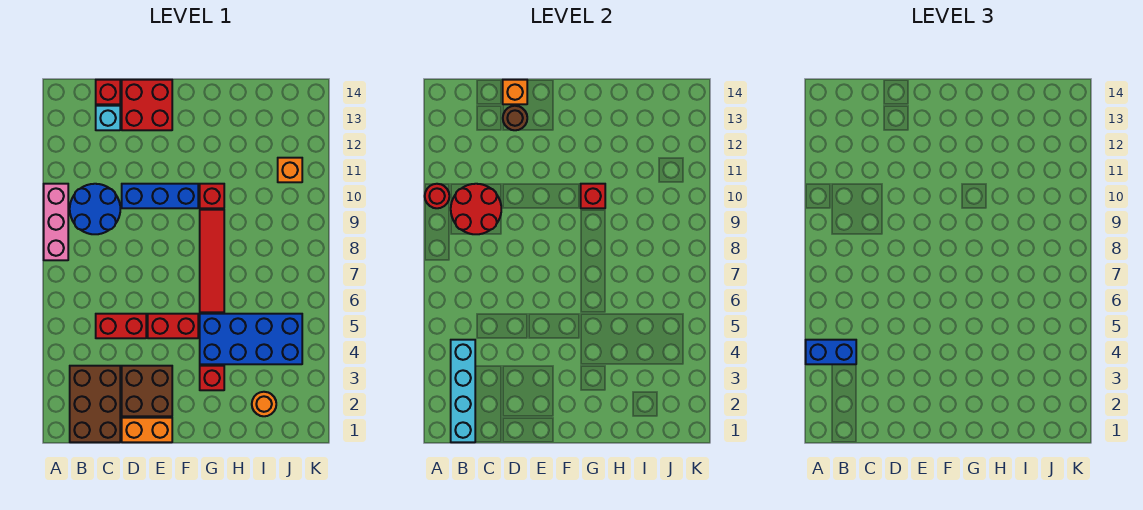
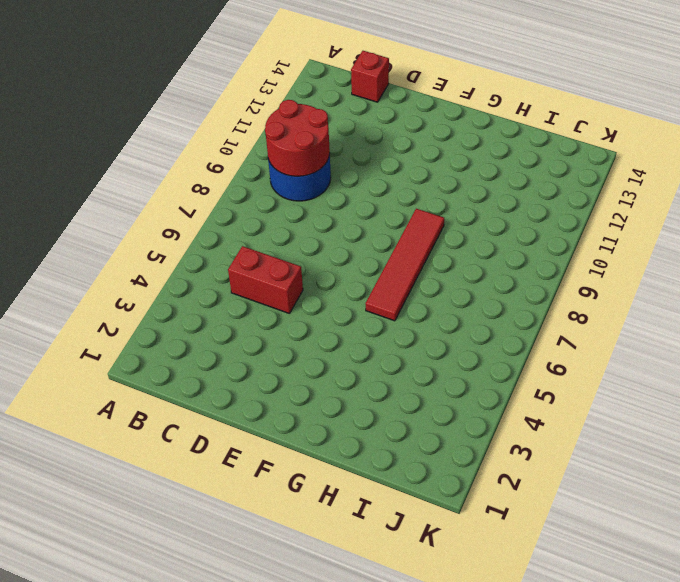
none -> pink 1x3 brick [44,184,68,260]
none -> brown 2x3 brick [70,366,120,442]
none -> cyan 1x1 brick [96,106,120,130]

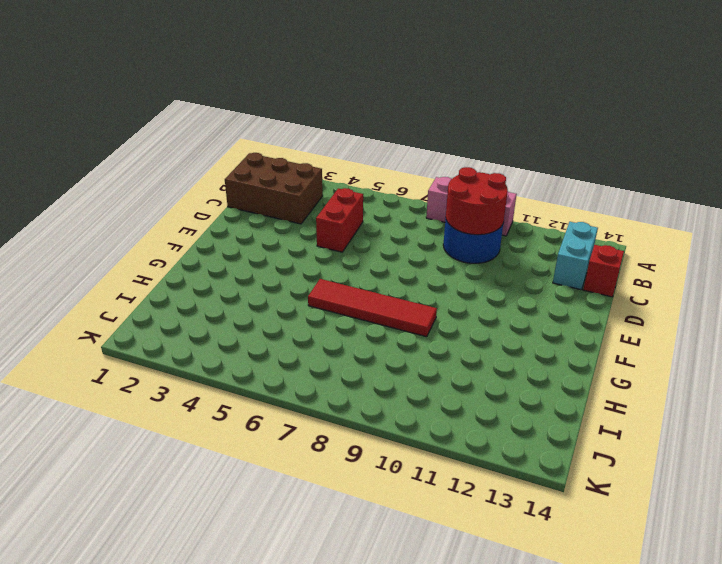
cyan 1x2 brick [553,222,598,290] -> cyan 1x1 brick [96,106,120,130]
none -> orange 1x2 brick [122,418,172,442]
none -> brown 2x2 brick [122,366,172,416]
none -> blue 1x3 brick [122,184,198,208]

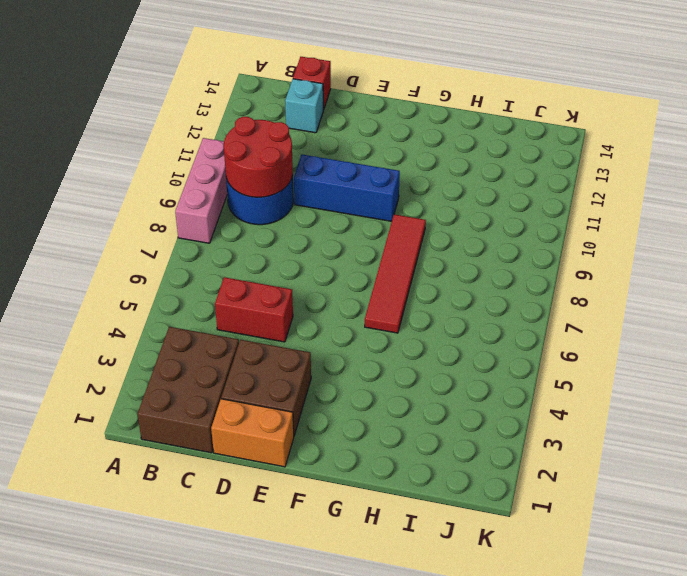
none -> red 2x2 brick [122,80,172,130]
none -> red 1x2 brick [148,314,198,338]
none -> red 1x1 brick [200,366,224,390]

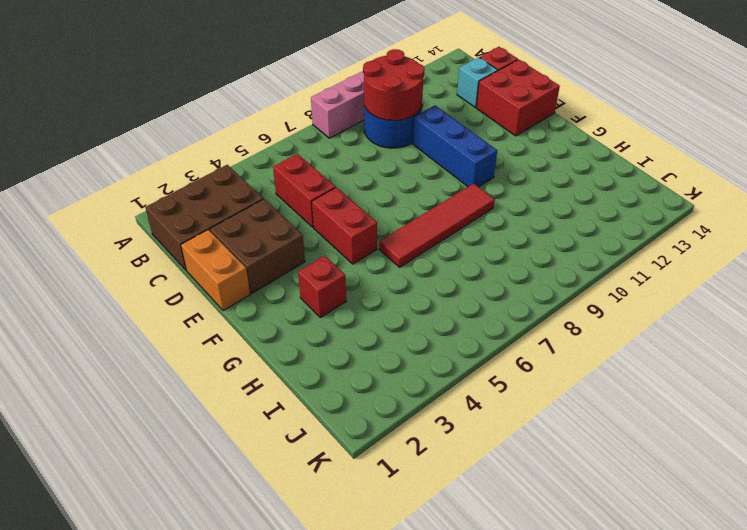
none -> blue 2x4 brick [200,314,302,364]
none -> red 1x1 brick [200,184,224,208]
none -> orange 1x1 round brick [252,392,276,416]

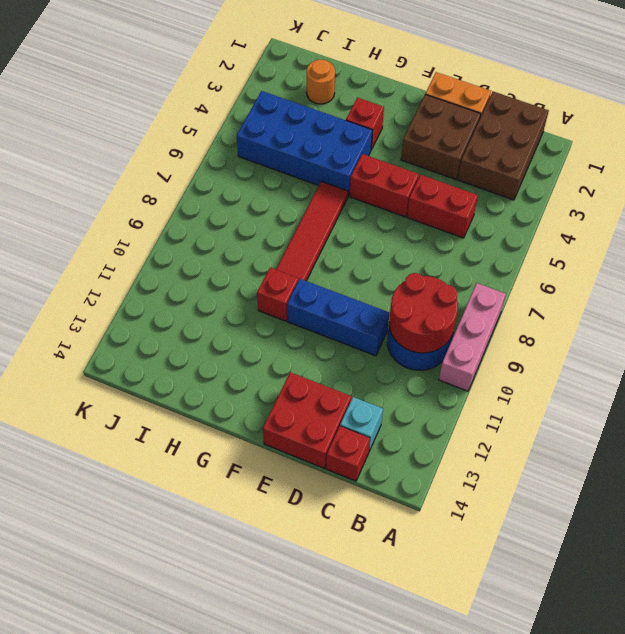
none -> orange 1x1 brick [278,158,302,182]
none -> red 1x1 round brick [425,184,449,208]
none -> cyan 1x4 brick [451,340,475,442]

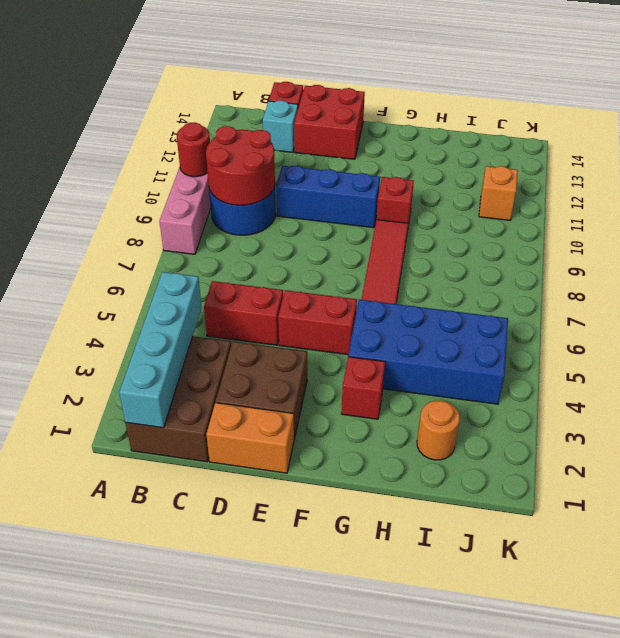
none -> brown 1x1 round brick [503,106,527,130]
none -> orange 1x1 brick [503,80,527,104]
none -> red 1x1 brick [581,184,605,208]

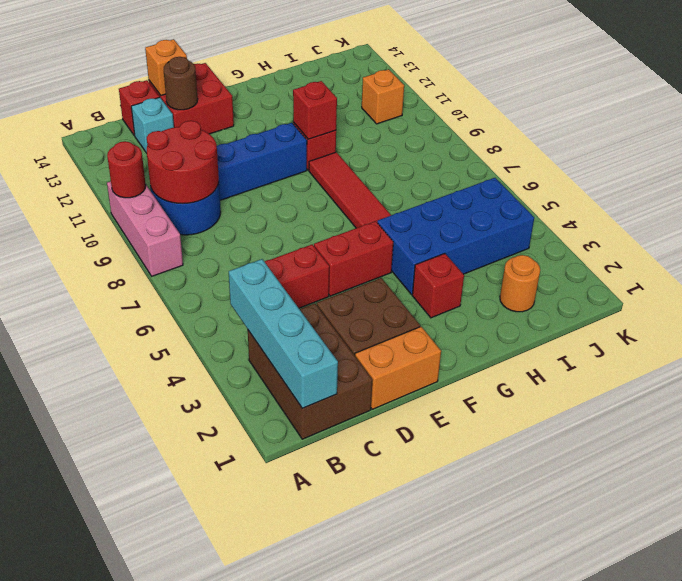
none -> blue 1x2 brick [806,340,856,364]

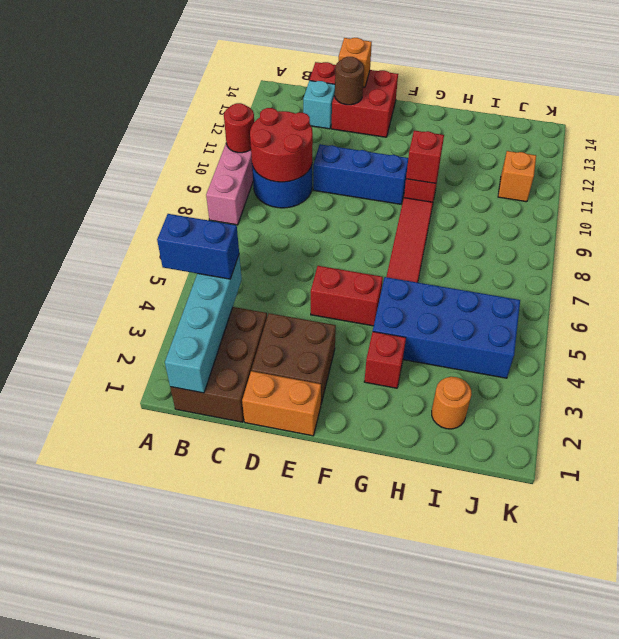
none -> red 1x2 brick [96,314,146,338]

